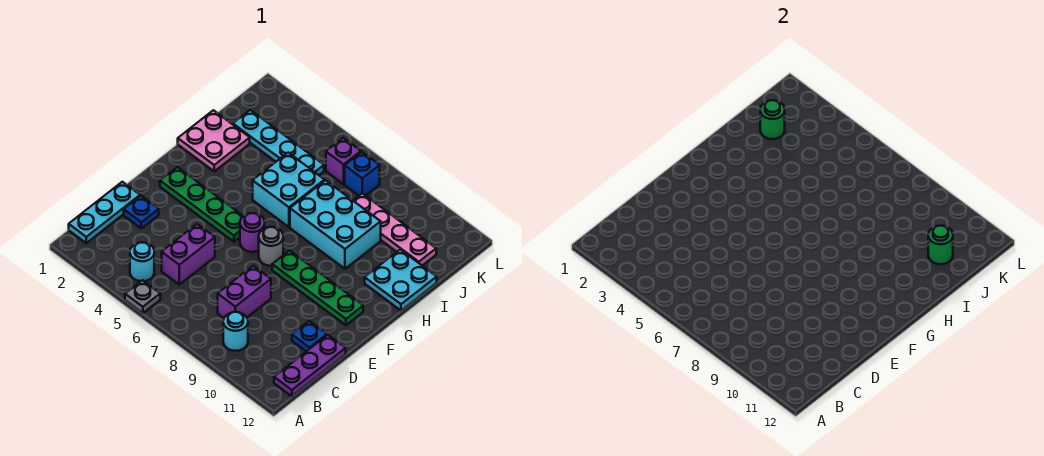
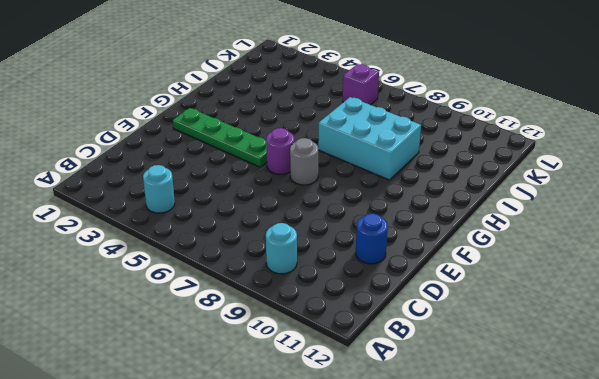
blue 1x1 round brick [356,213,388,264] -> blue 1x1 plate [292,321,327,351]
none -> grey 1x1 plate [125,280,160,313]
none -> cyan 1x3 plate [69,182,140,243]
none -> purple 1x3 plate [274,335,346,396]

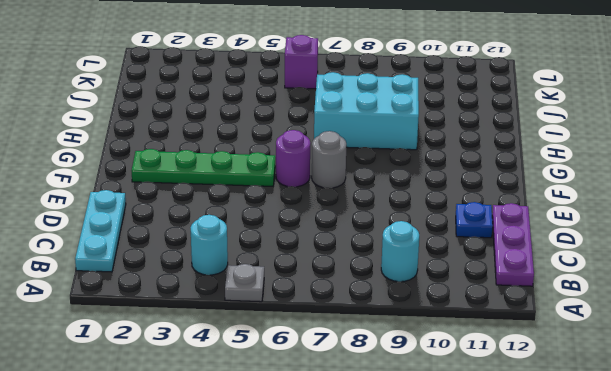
none -> purple 1x2 brick [162,224,215,284]
none -> purple 1x2 brick [218,266,271,318]
none -> blue 1x1 plate [124,196,159,229]

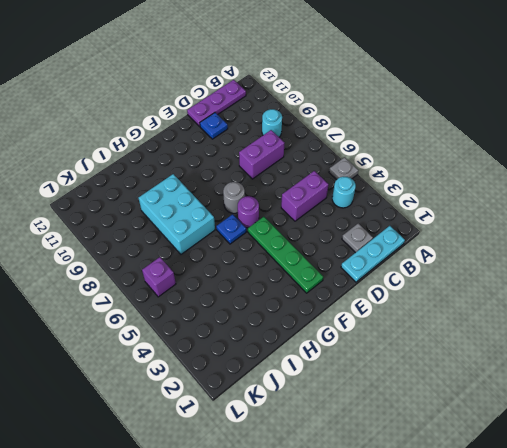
grey 1x1 plate [342,223,373,253] -> none
blue 1x1 plate [216,214,246,244] -> blue 1x1 plate moved to [124,196,159,229]
none -> green 1x4 plate [272,251,363,325]
none -> pink 2x2 plate [178,110,250,171]
none -> cyan 2x2 brick [253,153,325,227]

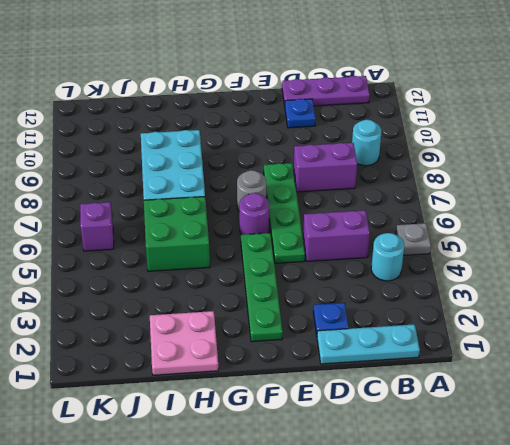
green 1x4 plate [264,163,305,263] -> green 1x4 plate moved to [272,251,363,325]
green 2x2 brick [144,197,210,271] -> cyan 2x2 brick [253,153,325,227]
none -> cyan 2x2 plate [365,250,437,311]
none -> cyan 1x4 plate [233,110,324,175]
none -> pink 1x4 plate [353,193,436,266]

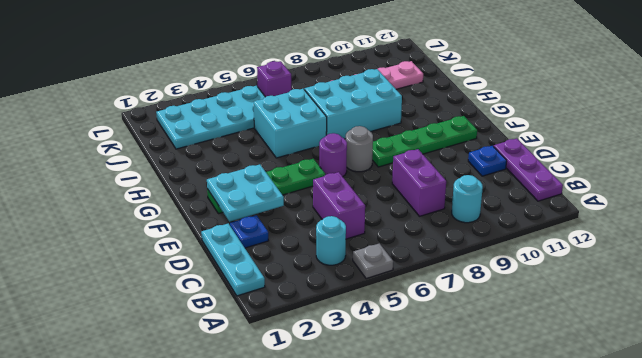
cyan 2x2 plate [207,164,284,222] -> cyan 2x2 plate moved to [365,250,437,311]
cyan 2x4 plate [156,86,265,149] -> cyan 1x4 plate [233,110,324,175]
none -> pink 2x2 plate [178,110,250,171]
none -> blue 1x1 brick [345,152,380,196]
none -> green 1x1 round brick [760,100,785,139]

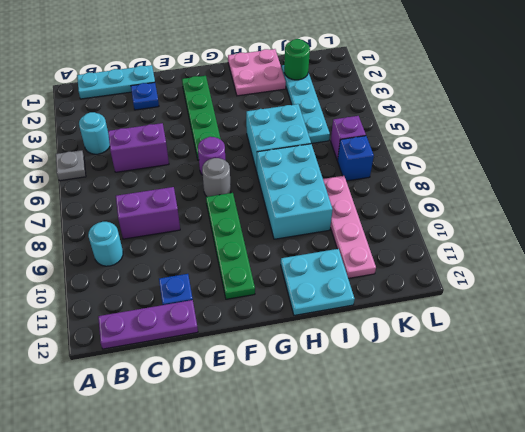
none -> green 1x1 round brick [928,226,953,264]

